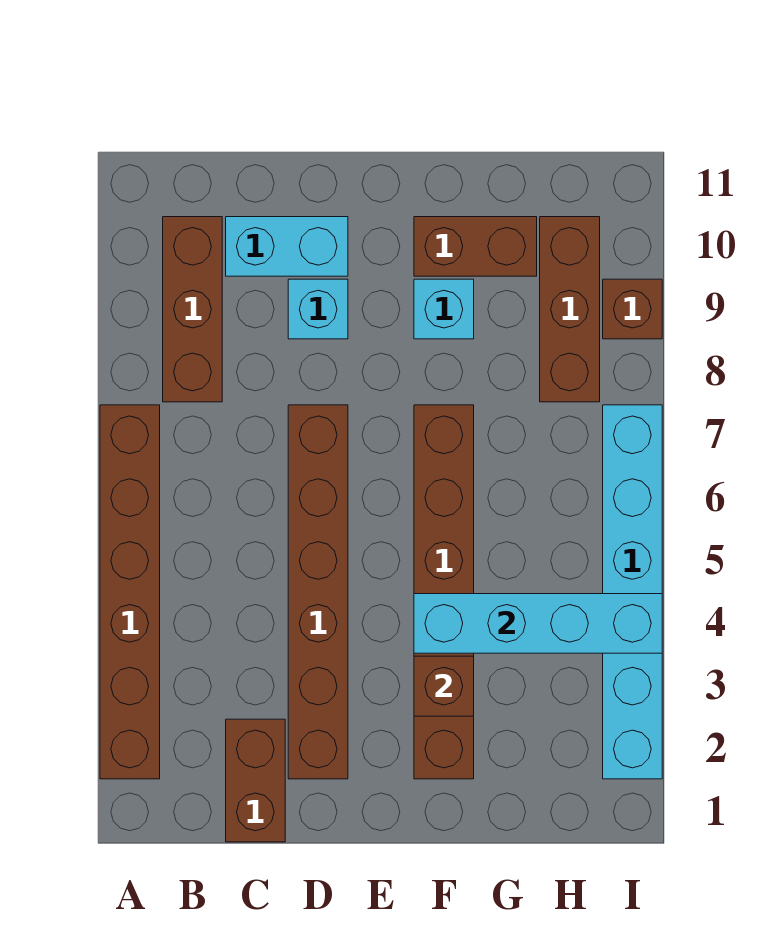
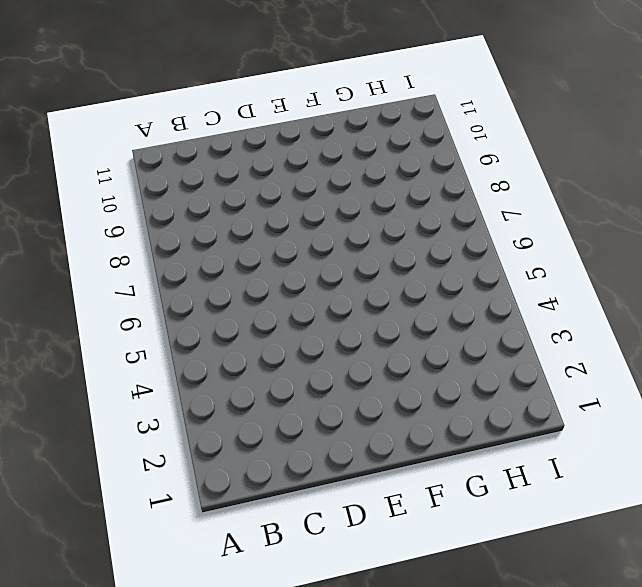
none -> brown 1x6 brick [100,405,160,779]
none -> brown 1x3 brick [163,217,222,402]
none -> brown 1x2 brick [226,719,285,842]

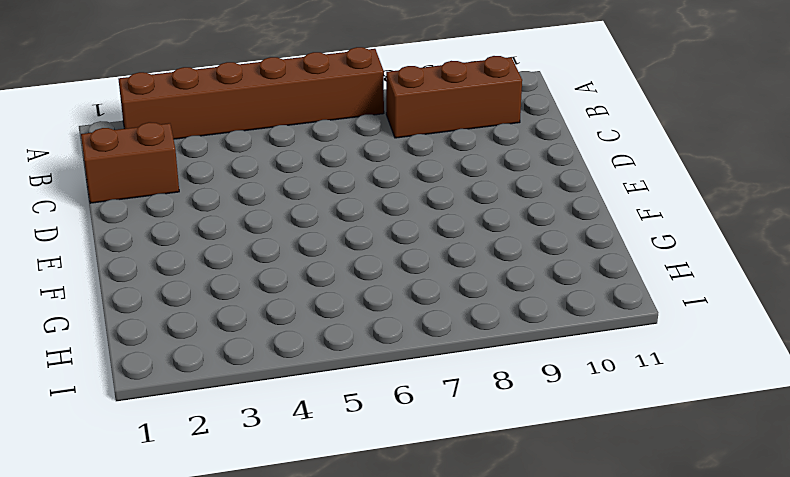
none -> cyan 1x2 brick [226,217,348,276]
none -> brown 1x6 brick [288,405,348,779]
none -> cyan 1x1 brick [288,279,348,339]

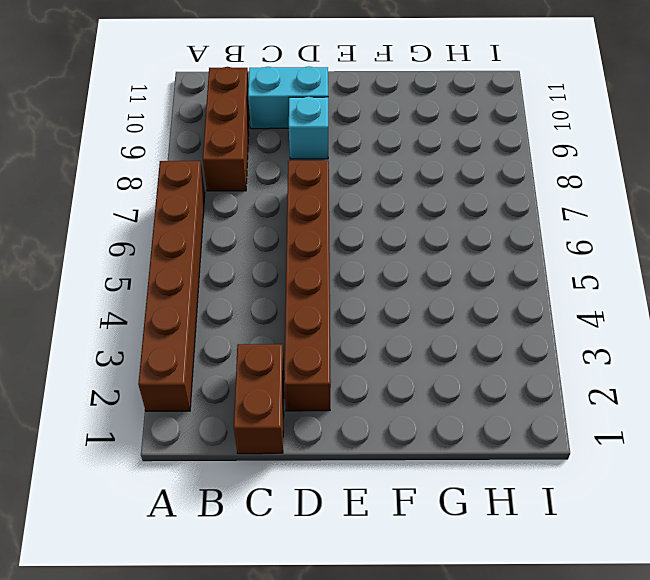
none -> brown 1x6 brick [414,405,474,779]
none -> cyan 1x1 brick [414,279,474,339]
none -> brown 1x2 brick [414,217,537,276]

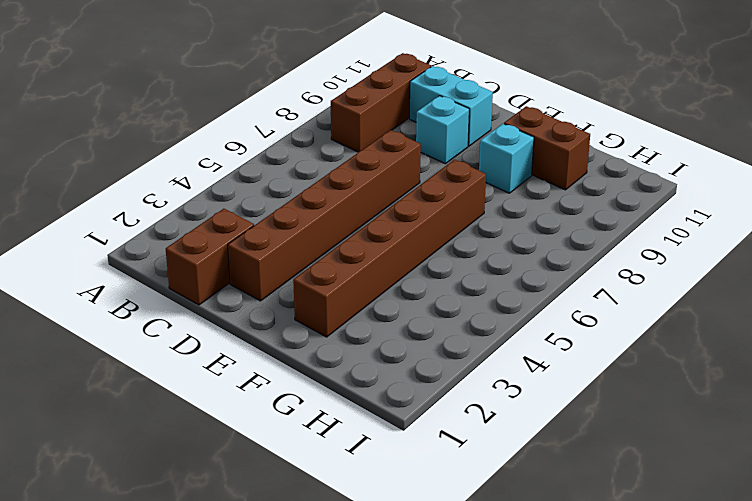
none -> brown 1x6 brick [100,405,160,779]
none -> brown 1x3 brick [540,217,600,402]
none -> cyan 1x6 brick [603,405,662,779]

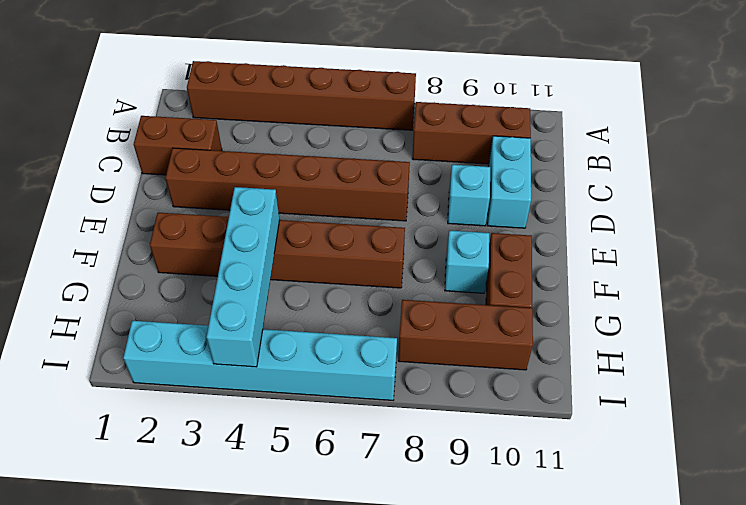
none -> brown 1x1 brick [603,279,662,339]
none -> brown 1x1 brick [414,656,474,716]

